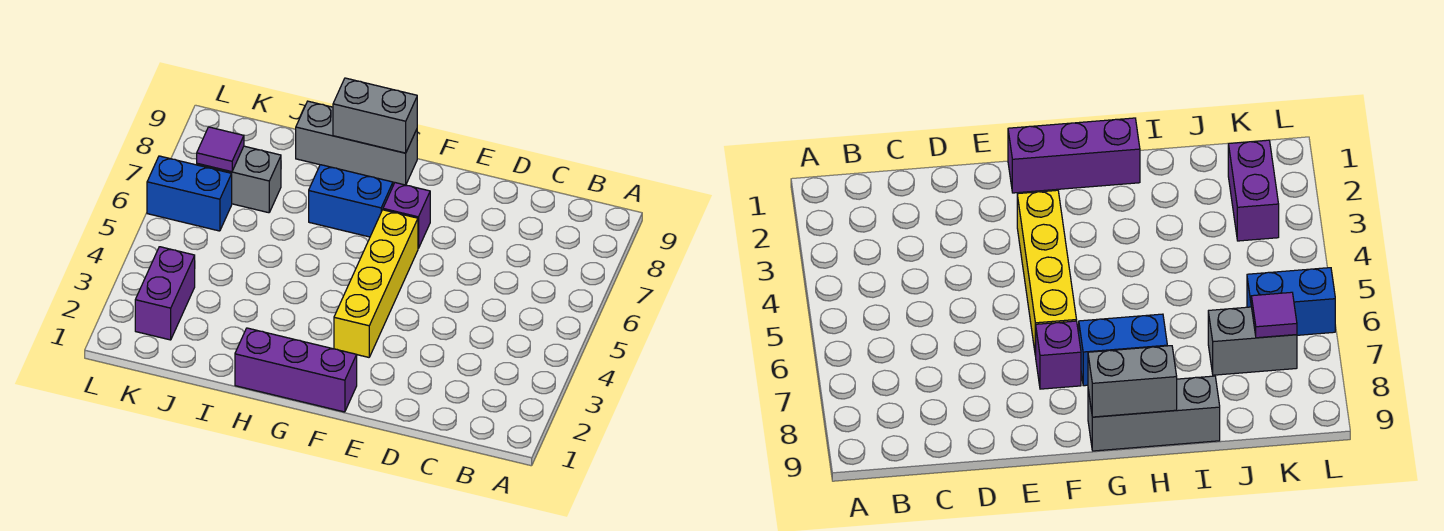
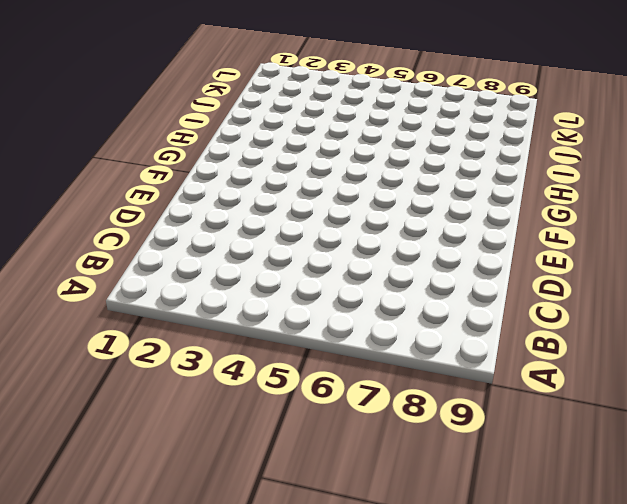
none -> purple 1x3 brick [235,328,357,412]
none -> yellow 1x4 brick [334,210,418,357]

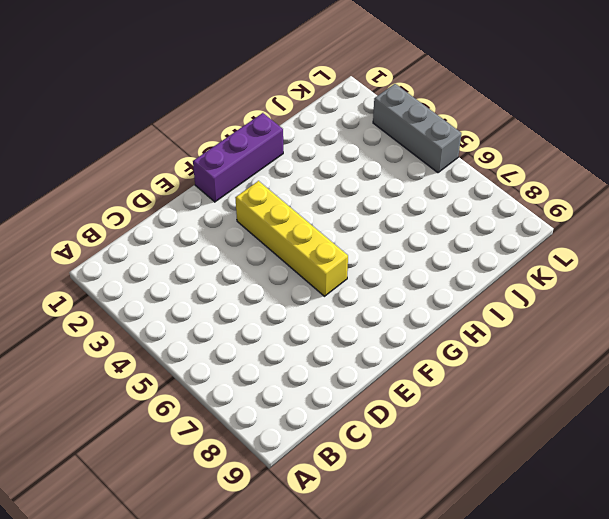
grey 1x3 brick [373,84,461,173] -> grey 1x3 brick turned to [296,101,417,185]
none -> purple 1x1 brick [383,183,430,248]
none -> blue 1x2 brick [309,165,393,237]

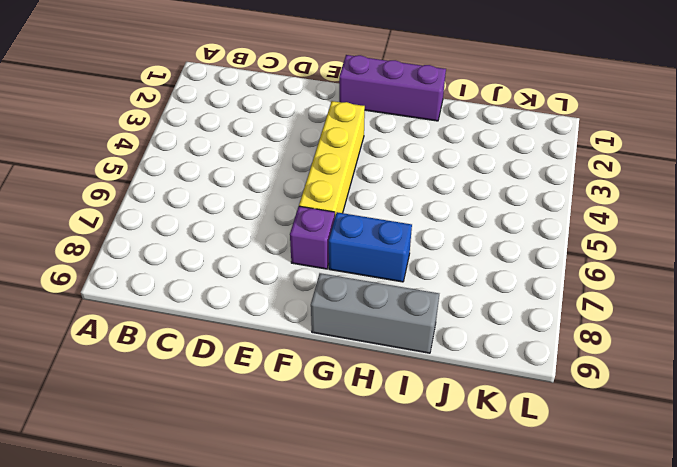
none -> grey 1x2 brick [197,146,281,213]
none -> purple 1x2 brick [135,247,195,340]

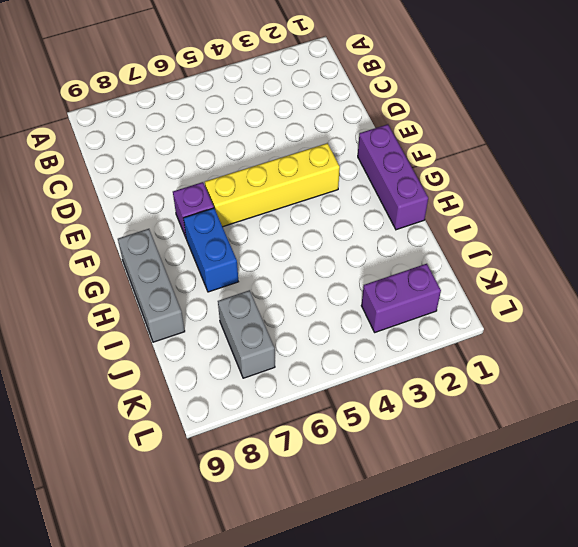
none -> blue 1x2 brick [147,156,232,231]
none -> grey 1x2 brick [333,78,417,153]

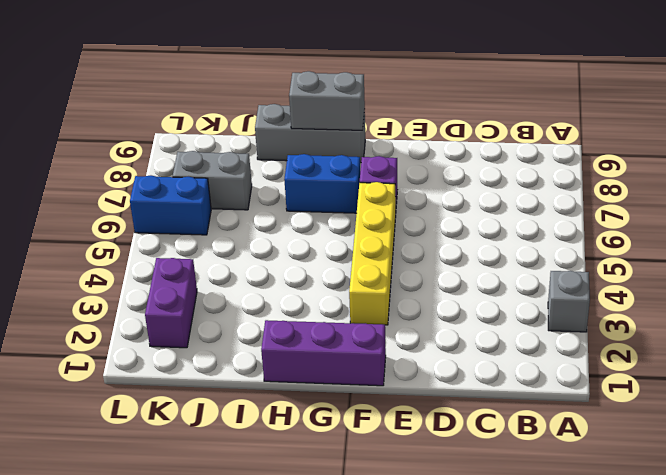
grey 1x1 brick [548,271,590,332] -> none
none -> purple 1x1 tile [197,127,244,172]

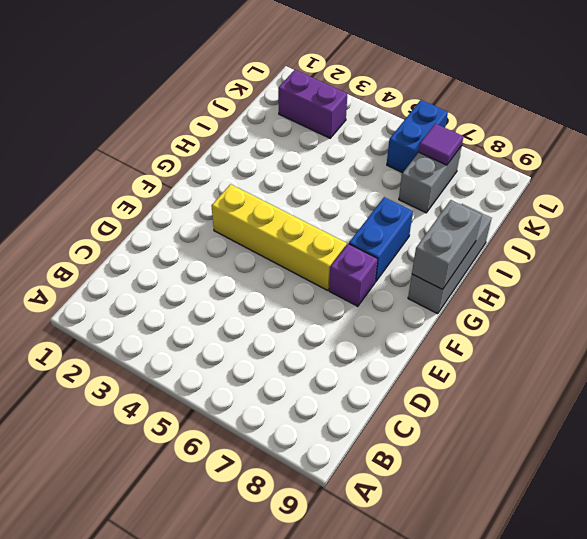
none -> purple 1x3 brick [235,328,357,412]

